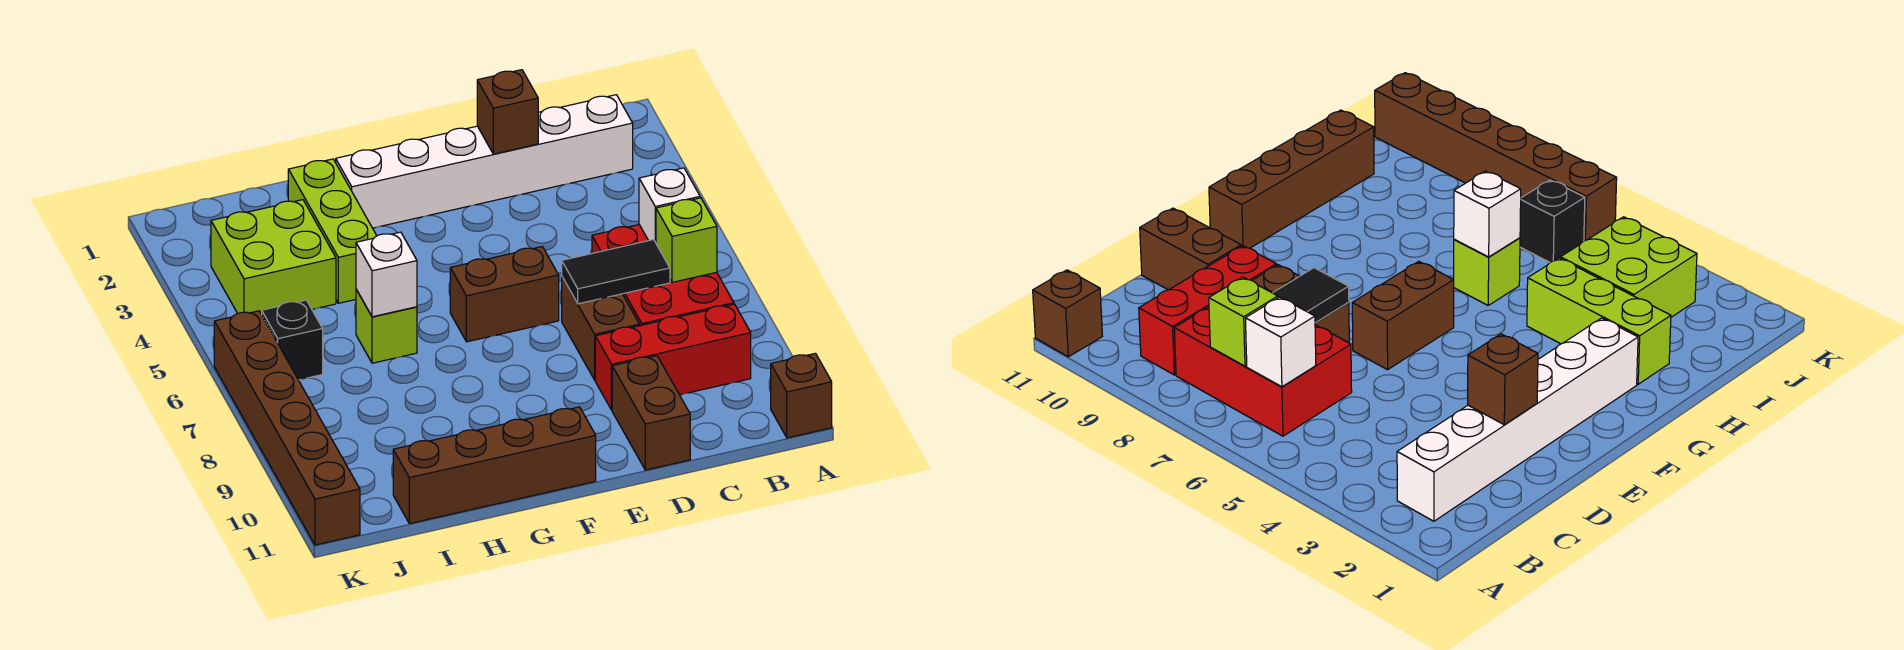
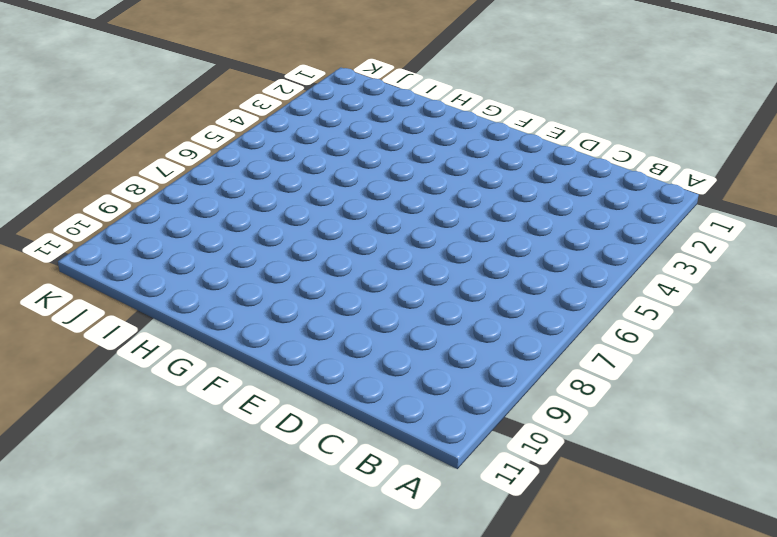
none -> brown 1x1 brick [771,353,832,438]
none -> white 1x6 brick [336,95,633,228]
none -> red 2x3 brick [592,225,734,326]

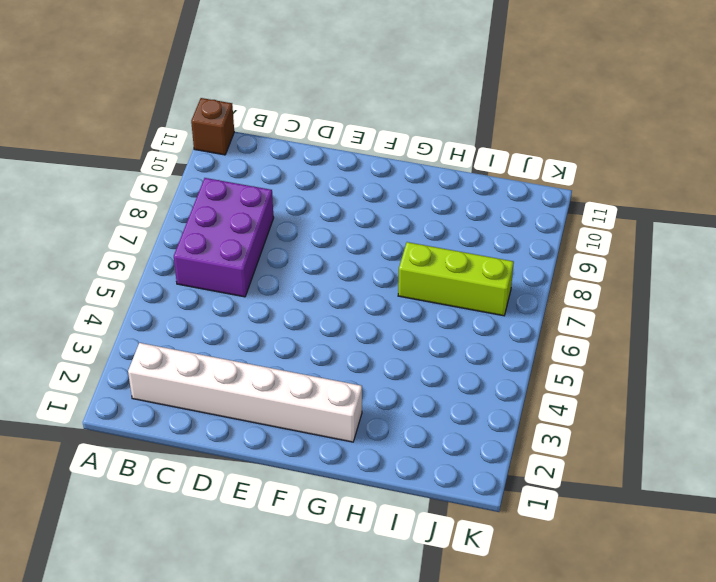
purple 2x3 brick [174,178,274,297] -> red 2x3 brick [592,225,734,326]
lime 1x3 brick [398,242,514,316] -> lime 1x3 brick turned to [288,159,377,303]
none -> red 1x3 brick [595,304,751,410]
none -> brown 1x2 brick [562,277,640,380]
none -> brown 1x2 brick [612,356,690,470]

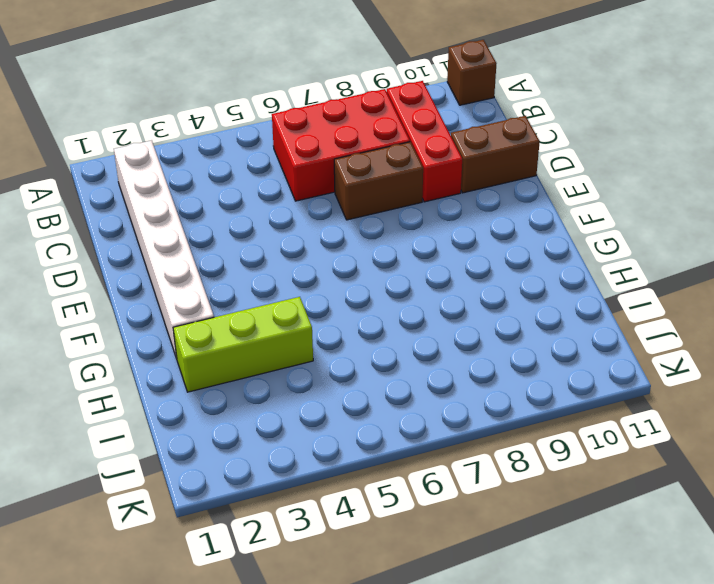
none -> brown 1x2 brick [450,247,559,342]
none -> brown 1x4 brick [393,407,596,524]
none -> lime 1x1 brick [356,289,417,363]

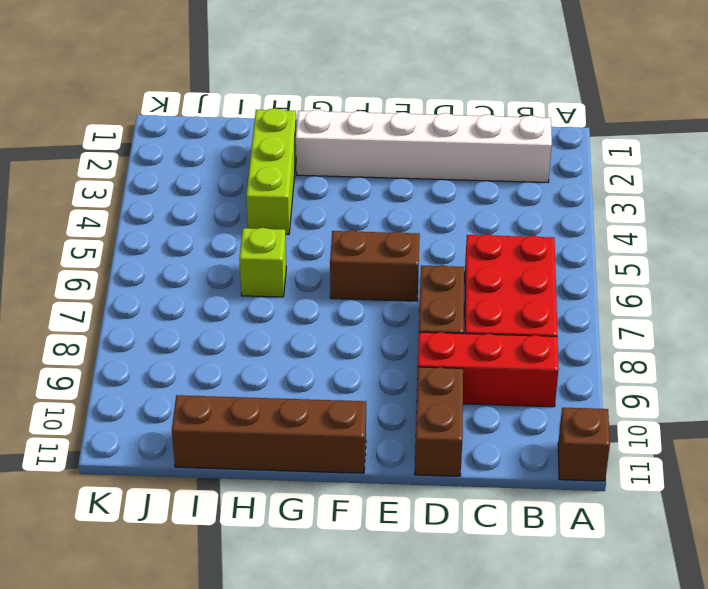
none -> lime 2x2 brick [211,200,336,314]
none -> black 1x1 brick [262,300,323,380]
none -> brown 1x6 brick [214,311,360,545]

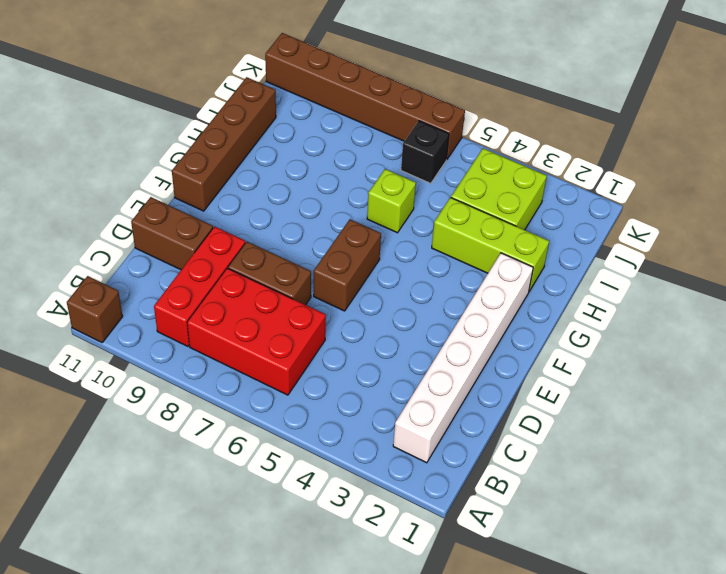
none -> white 1x1 brick [639,168,700,243]
none -> lime 1x1 brick [656,198,717,282]
none -> black 1x2 tile [562,240,670,304]

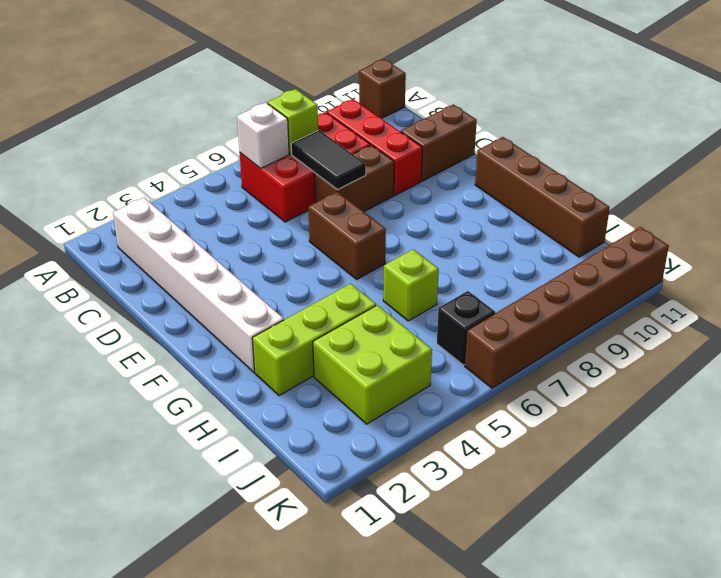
none -> brown 1x1 brick [477,70,538,154]
none -> white 1x1 brick [356,232,417,317]

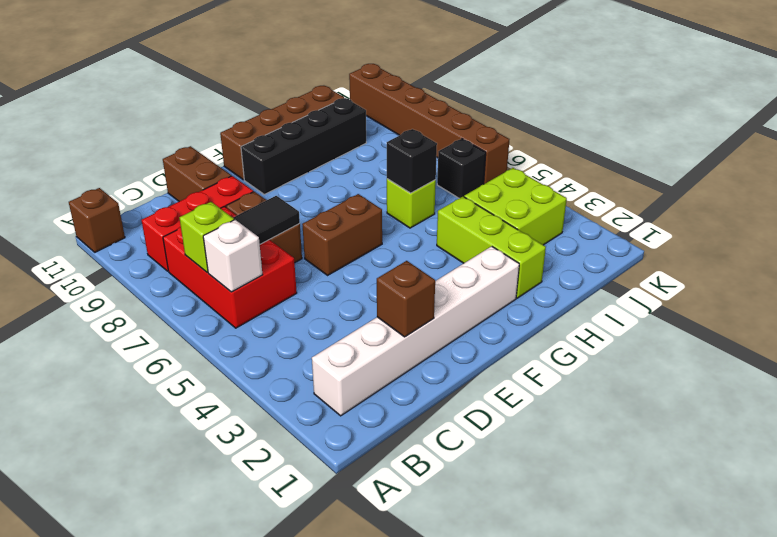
black 1x4 brick [241,98,366,194] -> none
black 1x1 brick [387,129,437,193] -> white 1x1 brick [356,232,417,317]

